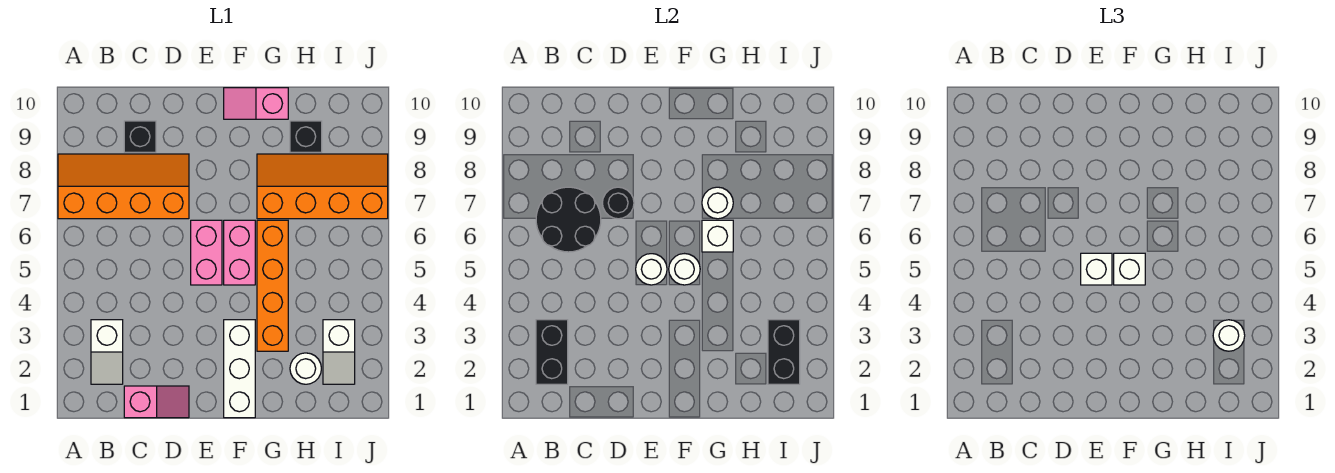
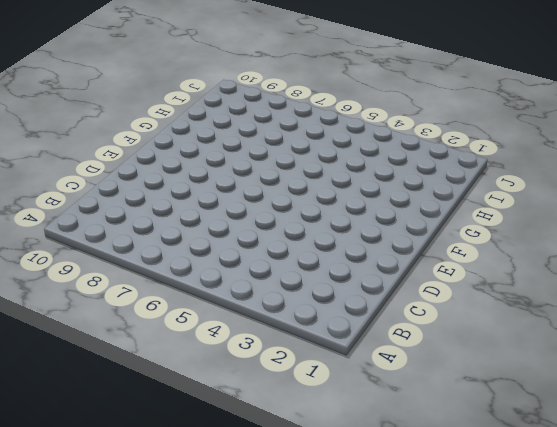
none -> orange 2x4 slope [58,154,189,219]
none -> white 1x2 slope [91,320,123,384]
none -> pink 1x2 slope [124,386,189,418]

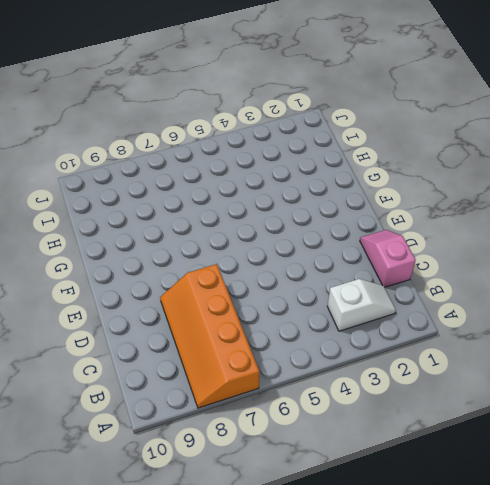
none -> black 1x1 brick [124,121,156,152]
none -> pink 1x2 brick [191,220,222,285]
none -> white 1x3 brick [224,320,255,418]

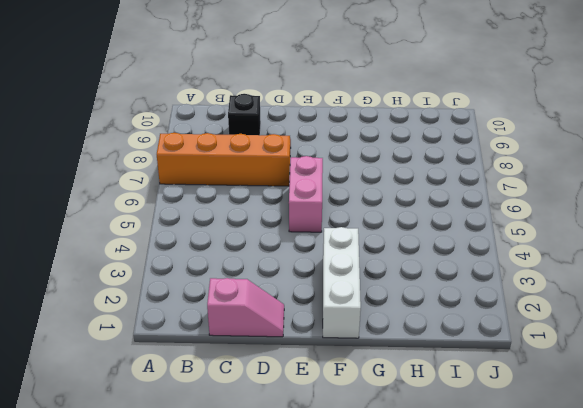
none -> white 1x2 slope [91,320,123,384]
none -> pink 1x2 brick [224,220,255,285]
none -> pink 1x2 slope [224,88,288,119]

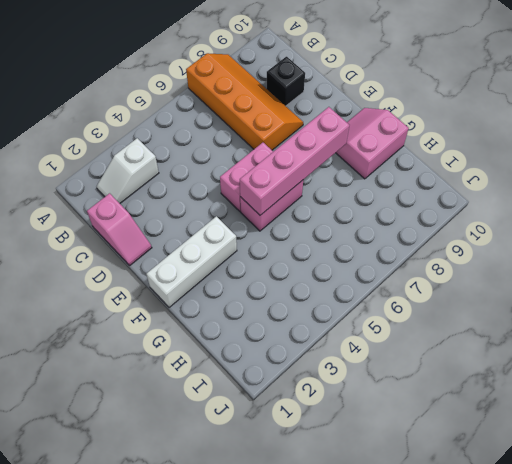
pink 1x4 brick [240,107,349,215] -> white 1x1 round brick [669,254,700,285]
pink 2x2 slope [336,108,409,179] -> pink 1x2 slope [224,88,288,119]
none -> orange 1x4 brick [257,220,288,351]
none -> orange 2x4 slope [257,154,388,219]
none -> white 1x1 round brick [290,353,321,384]

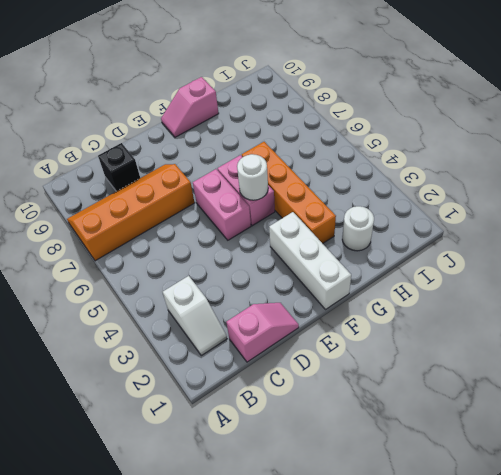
none -> orange 2x4 slope [257,154,388,219]
none -> black 1x1 brick [290,121,322,152]
none -> white 1x2 slope [323,320,355,384]

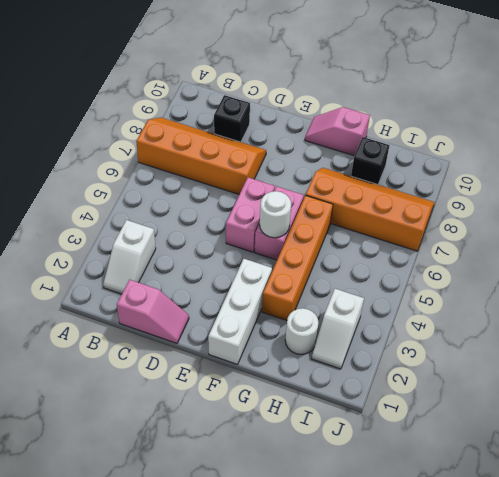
none -> black 1x2 brick [536,320,568,384]
none -> black 2x2 round brick [536,187,601,252]
none -> black 1x1 round brick [603,187,634,219]

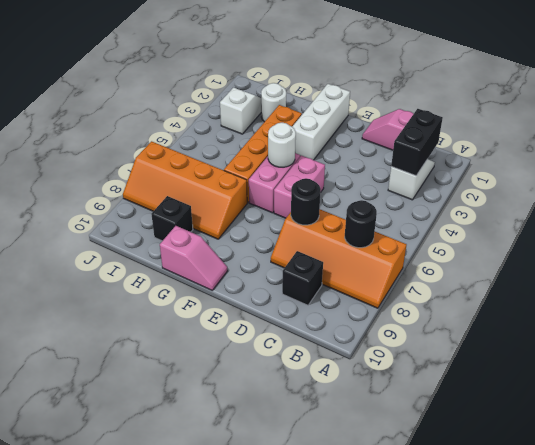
black 1x1 round brick [345,200,377,248] -> black 2x2 round brick [536,187,601,252]
none -> white 1x1 round brick [636,254,667,285]
none -> white 1x1 brick [702,220,733,252]
none -> white 1x1 round brick [702,187,733,219]

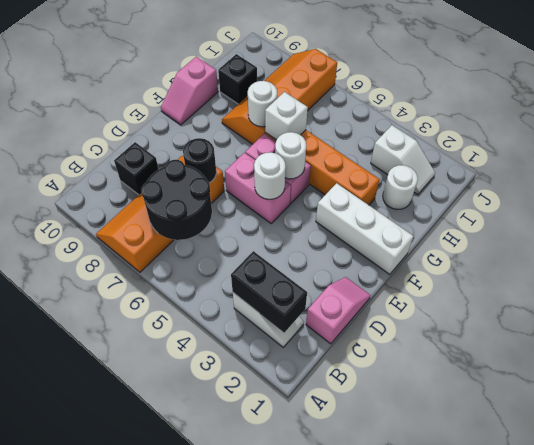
none -> black 1x2 brick [768,320,800,384]
none -> white 1x1 brick [1081,253,1112,285]
none -> white 1x1 brick [1114,253,1145,285]

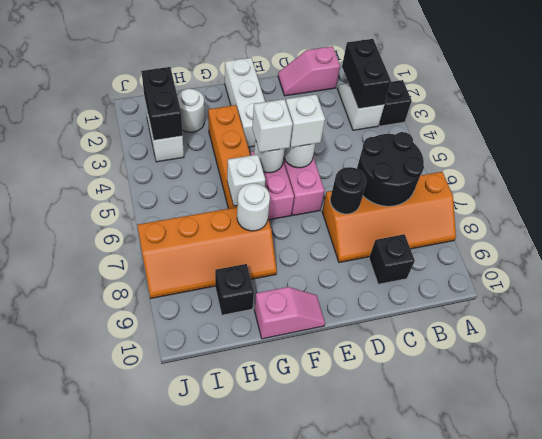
black 1x1 brick [379,80,412,126] -> none
none -> white 1x1 round brick [1213,320,1245,351]

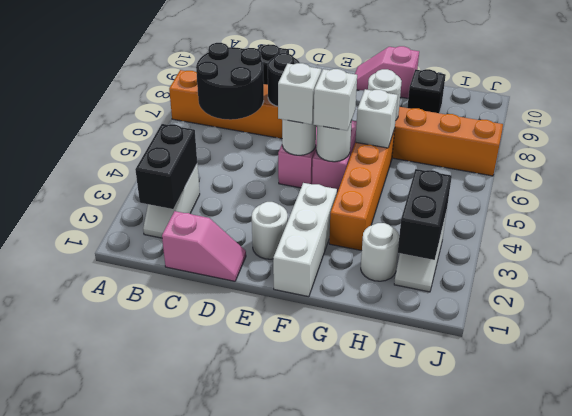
white 1x1 round brick [252,202,288,259] -> white 1x1 round brick moved to [1213,320,1245,351]

